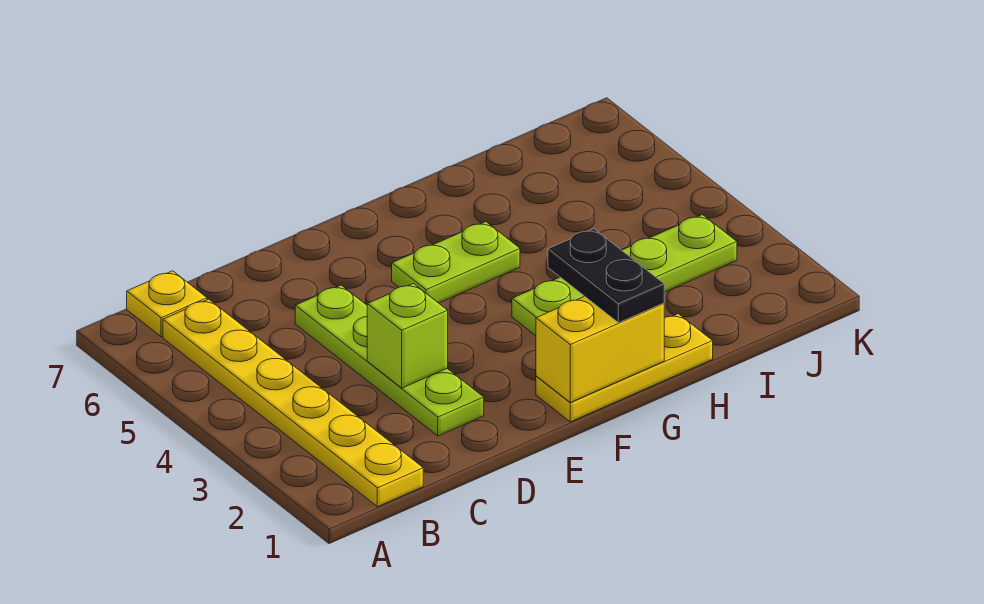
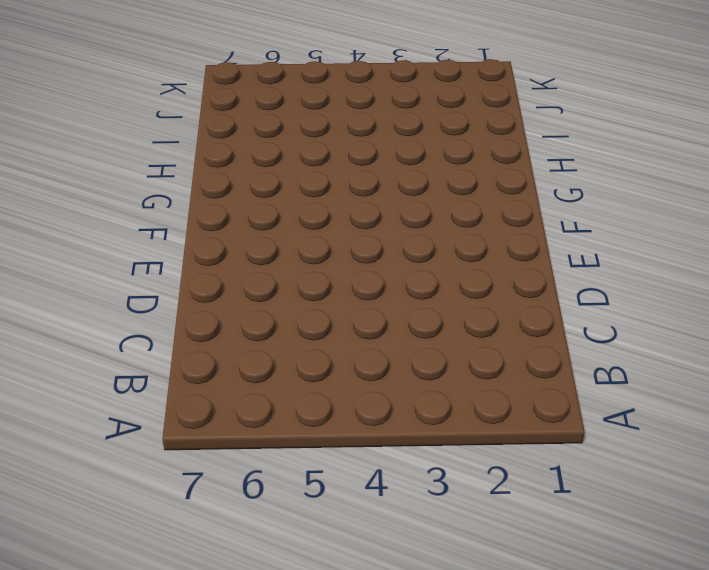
none -> yellow 1x6 plate [163,299,423,507]
none -> yellow 1x1 plate [127,271,207,337]

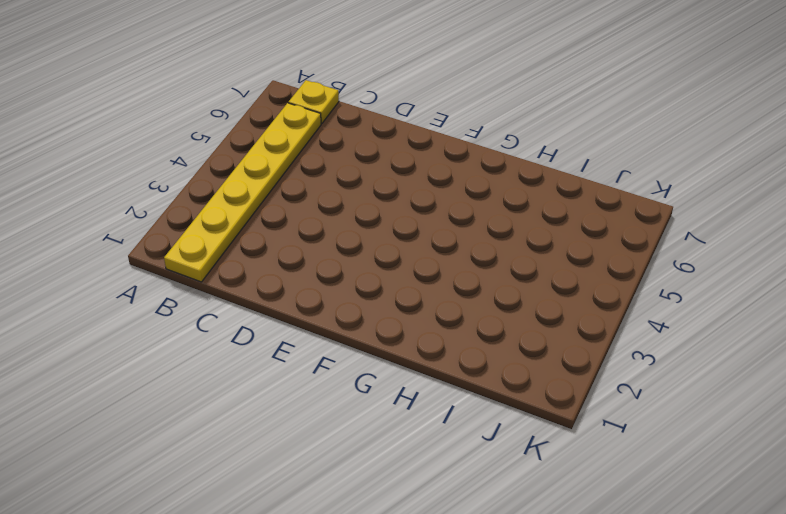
none -> lime 1x4 plate [295,285,484,436]
none -> yellow 1x3 plate [536,314,713,422]

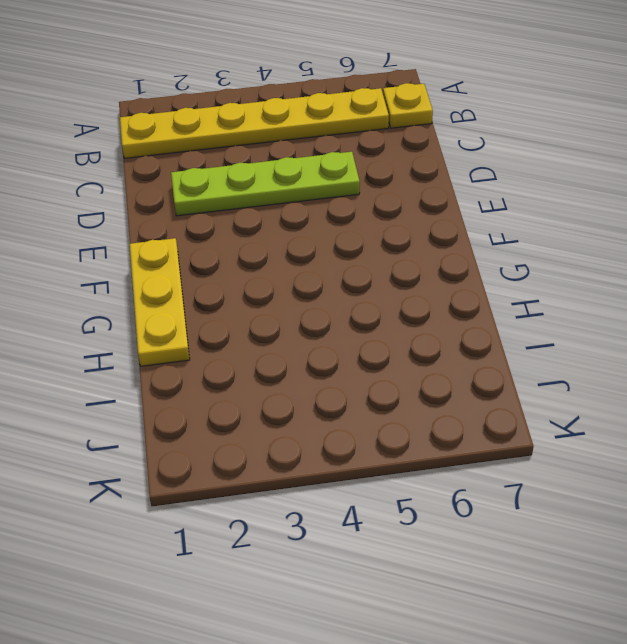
none -> lime 1x2 plate [392,222,520,303]
none -> lime 1x4 plate [512,215,737,336]

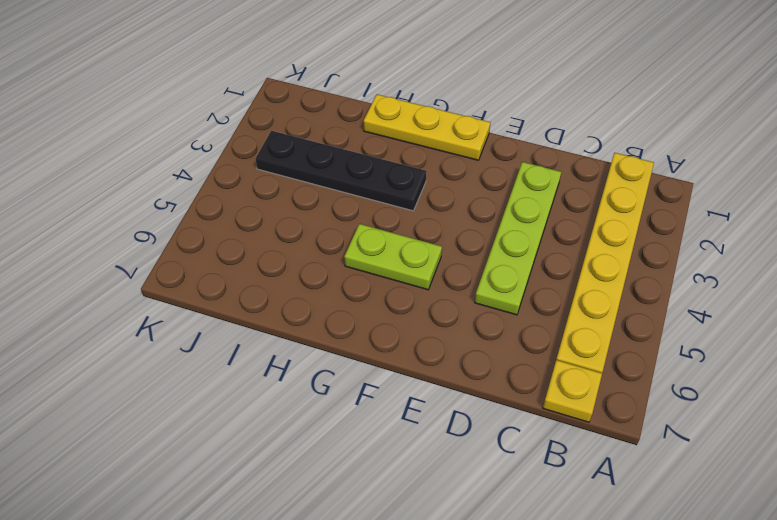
black 1x4 plate [255,131,427,211] -> lime 1x4 plate [512,215,737,336]
none -> lime 1x1 brick [367,283,448,388]
none -> yellow 1x2 brick [536,296,664,402]

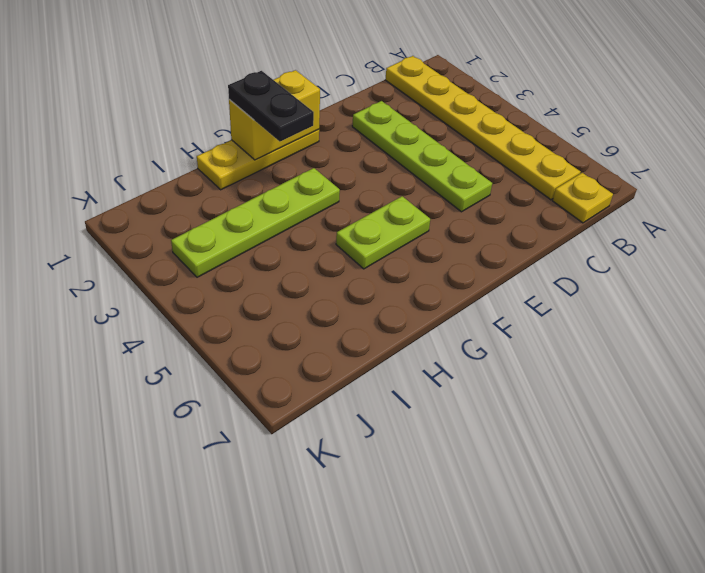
none -> lime 1x1 brick [367,283,448,388]

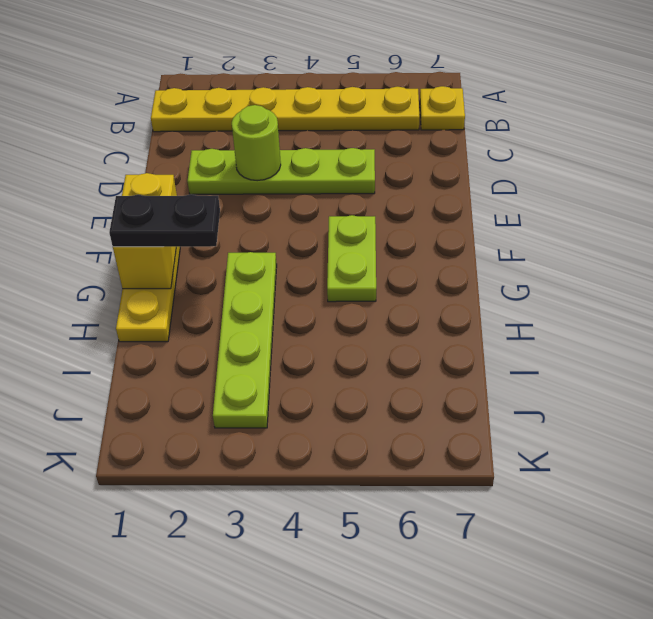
lime 1x1 round brick [232,105,281,181] -> lime 1x1 brick [367,283,448,388]

